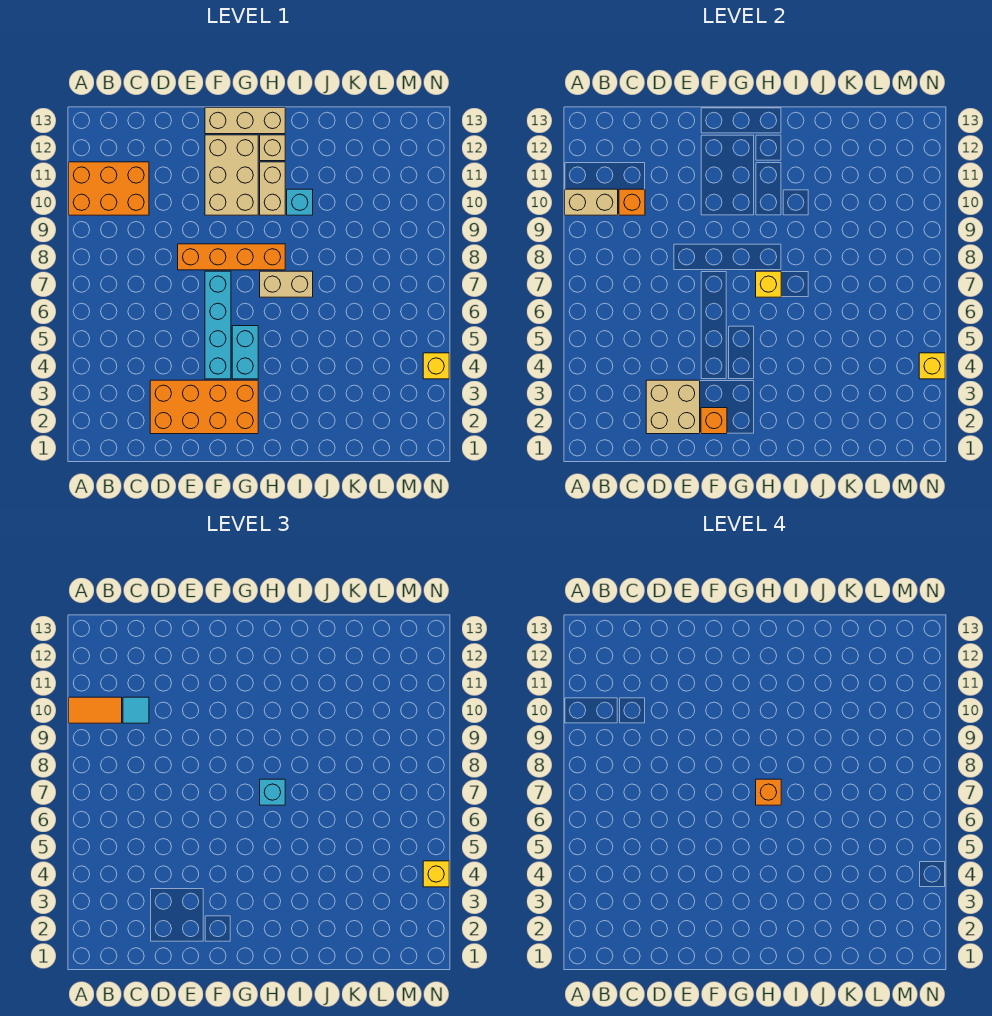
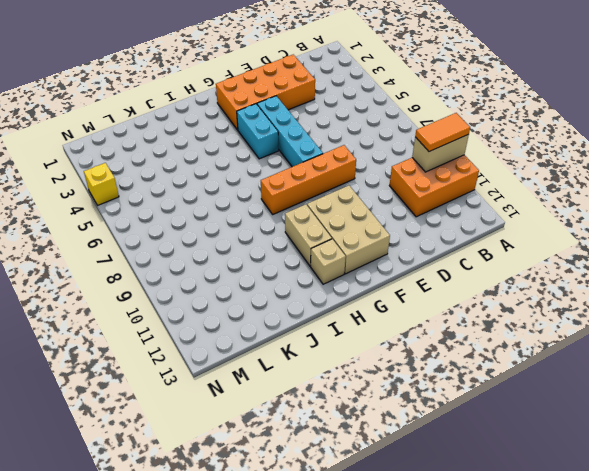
none -> tan 1x3 brick [205,108,285,134]
none -> tan 1x2 brick [260,271,313,297]
none -> cyan 1x1 brick [287,189,313,215]

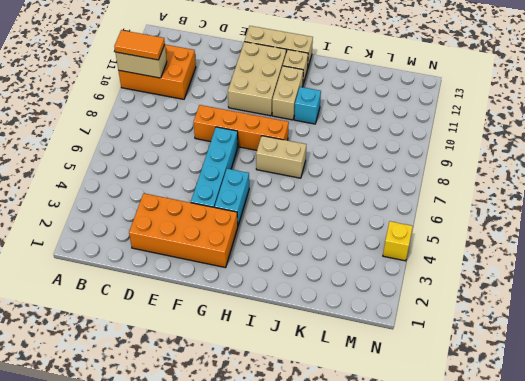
none -> orange 1x1 brick [619,189,645,215]
none -> tan 2x2 brick [646,380,700,434]
none -> orange 1x1 brick [701,408,727,434]

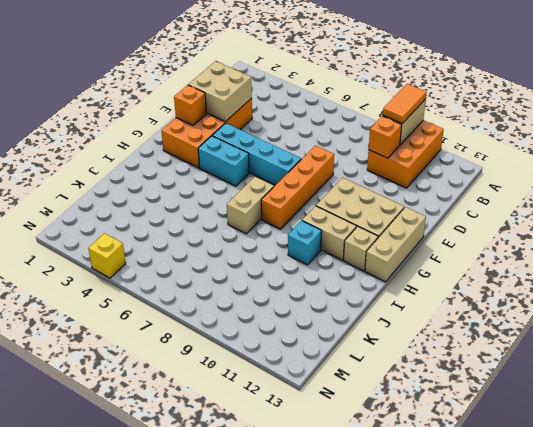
none -> yellow 1x1 brick [756,271,781,297]
none -> yellow 1x1 brick [919,353,945,379]
none -> cyan 1x1 tile [123,697,149,723]

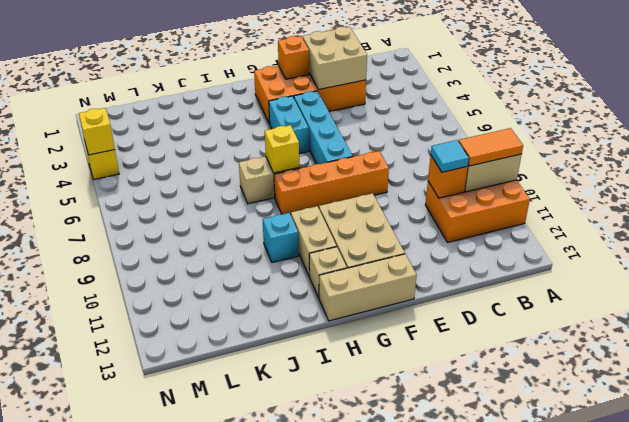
none -> cyan 1x1 brick [260,779,285,805]
none -> yellow 1x1 brick [423,861,449,887]
none -> orange 1x1 brick [756,779,781,805]

